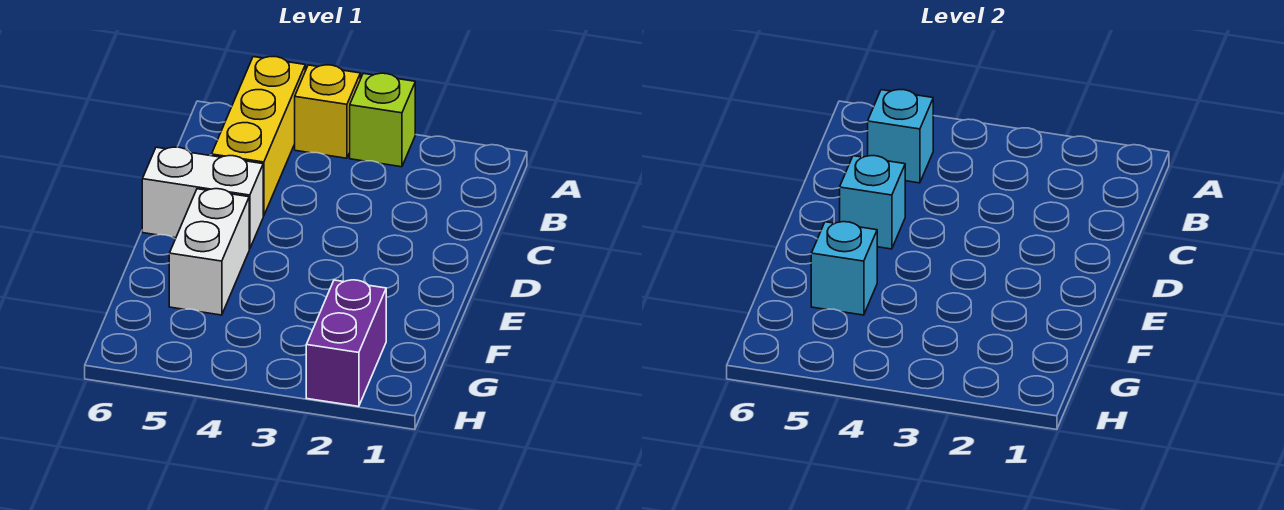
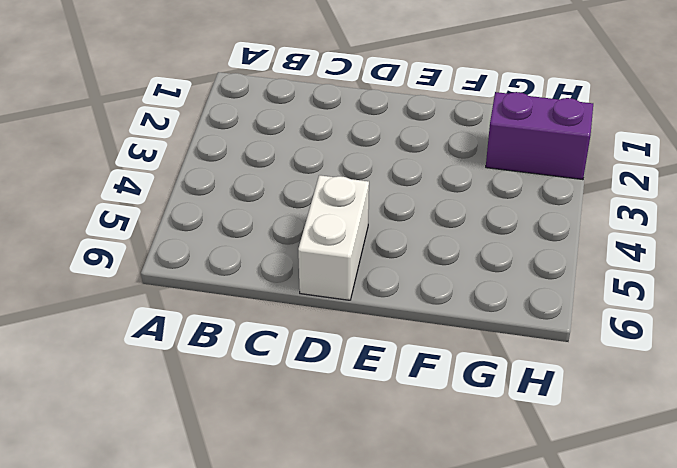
none -> lime 1x1 brick [350,73,415,167]
none -> yellow 1x1 brick [295,65,360,158]

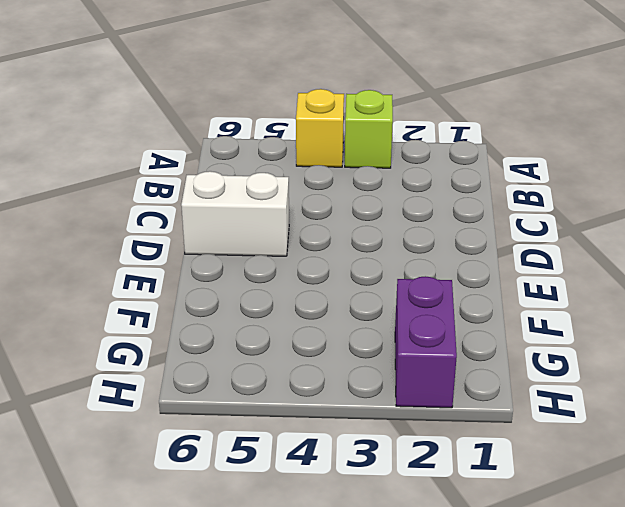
none -> yellow 1x3 brick [212,57,305,216]
none -> white 1x2 brick [169,189,249,315]

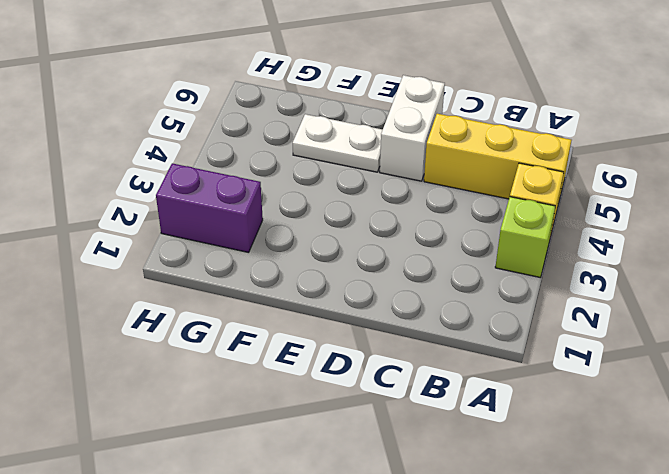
white 1x2 plate [293,114,383,172] -> white 1x2 brick [169,189,249,315]
none -> cyan 1x1 brick [868,90,933,183]
none -> cyan 1x1 brick [840,156,905,249]

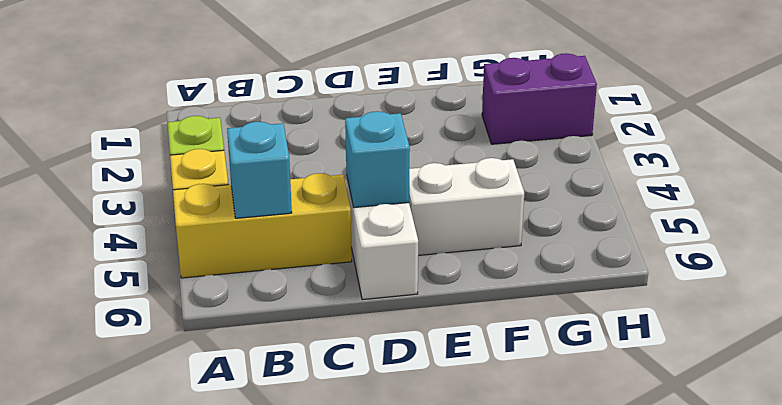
none -> cyan 1x1 brick [811,222,877,315]

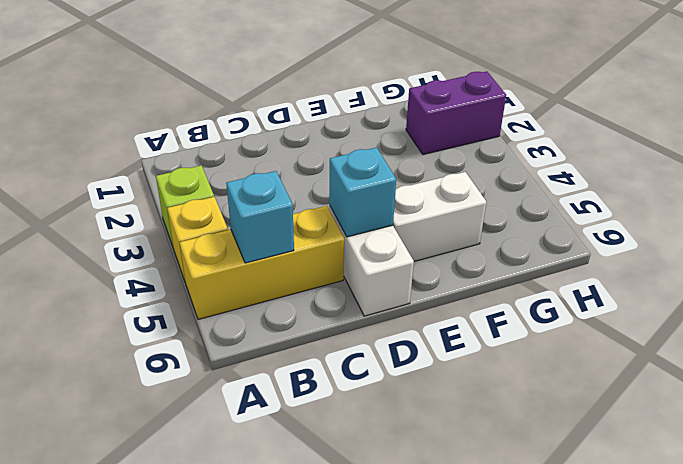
none -> cyan 1x1 brick [811,222,877,315]

